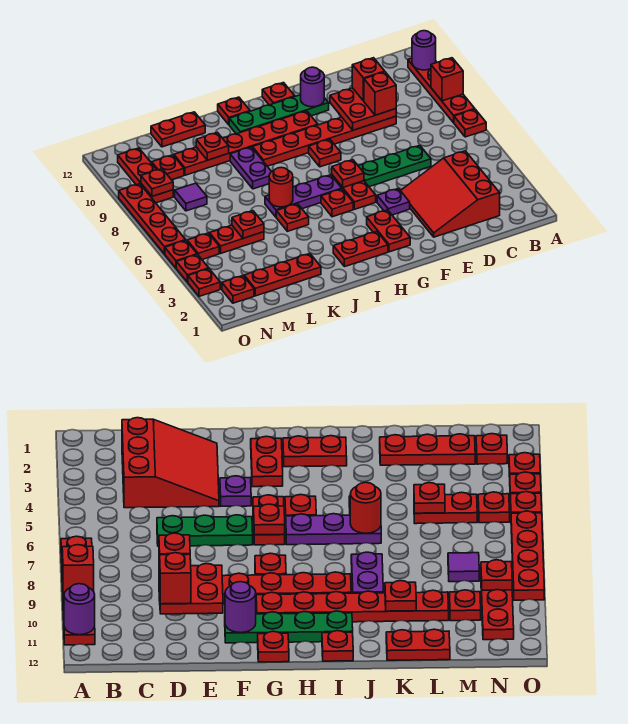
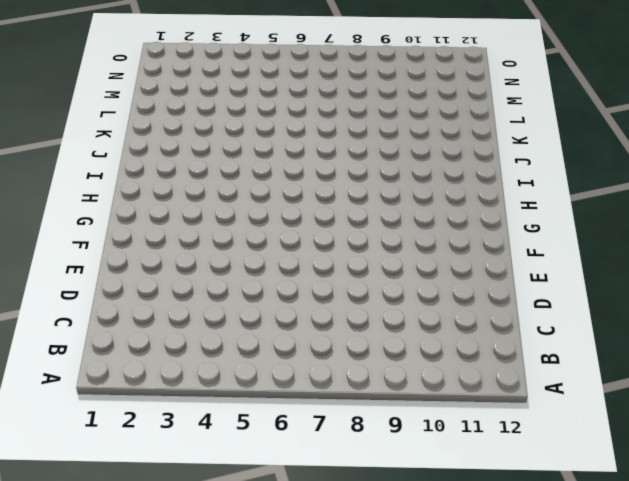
none -> red 1x1 plate [454,109,486,137]
none -> red 1x4 plate [408,58,475,123]
none -> red 3x3 slope [401,151,500,237]
none -> green 1x3 plate [359,146,431,187]

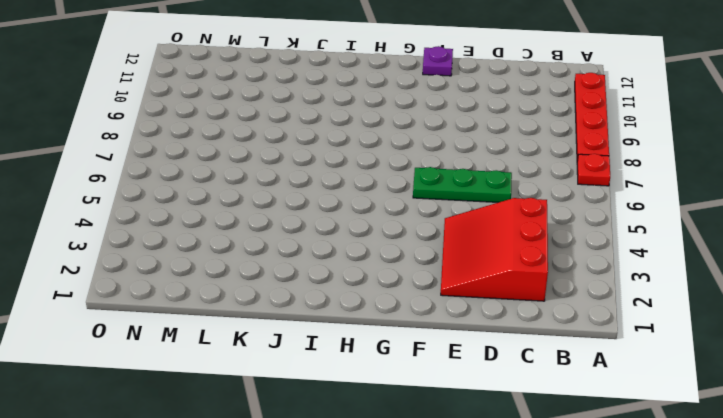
purple 1x1 plate [423,46,453,76] -> purple 1x1 plate moved to [377,188,410,215]
none -> red 1x6 plate [252,116,396,166]
none -> green 1x4 plate [229,95,329,134]
none -> red 1x2 plate [367,210,410,252]
none -> red 1x2 plate [332,175,376,209]

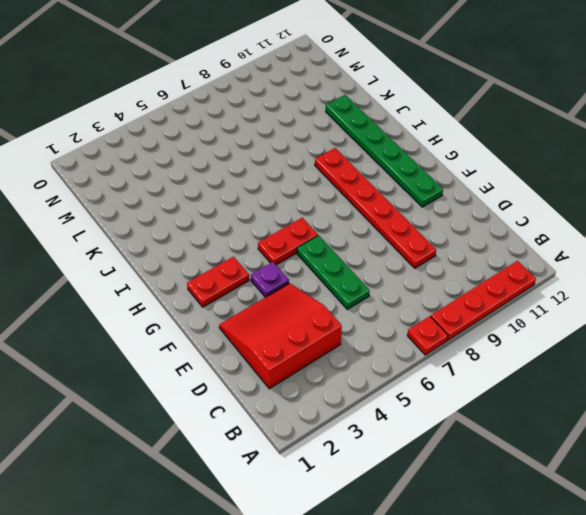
green 1x6 plate [326,95,443,207] -> green 1x4 plate [229,95,329,134]
none -> red 1x1 plate [309,139,341,167]
none -> red 1x6 plate [174,111,318,175]
none -> red 1x1 plate [262,83,295,105]
none -> red 1x2 plate [333,232,388,267]

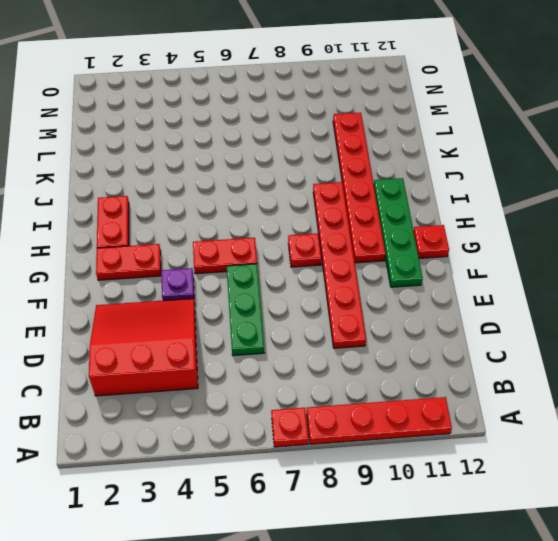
none -> red 1x1 plate [321,189,353,217]
none -> purple 1x3 plate [265,175,342,217]
none -> red 1x1 plate [218,97,250,125]
none -> red 1x1 plate [276,204,309,231]

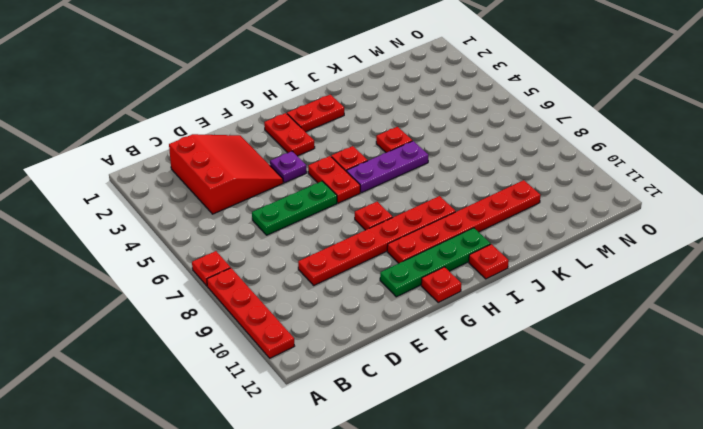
none -> purple 1x2 plate [230,147,272,189]
none -> red 1x3 plate [244,254,321,296]
none -> red 1x2 plate [151,112,205,147]
none -> red 1x2 plate [210,225,264,253]

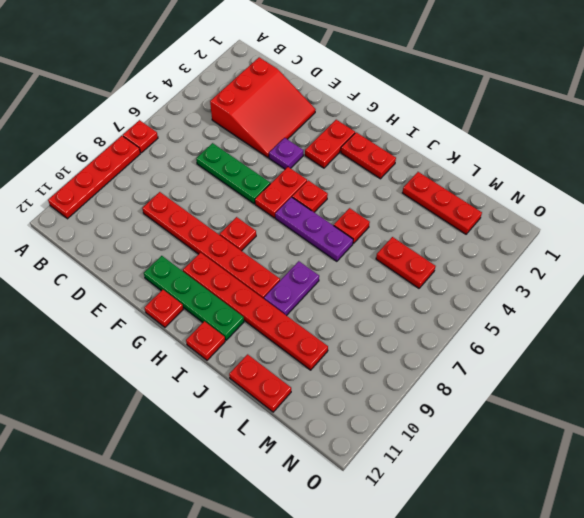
none -> purple 1x1 tile [175,183,207,211]
none -> red 1x1 plate [152,155,184,180]
none -> red 1x1 plate [222,276,254,303]
none -> red 1x1 plate [187,233,219,260]

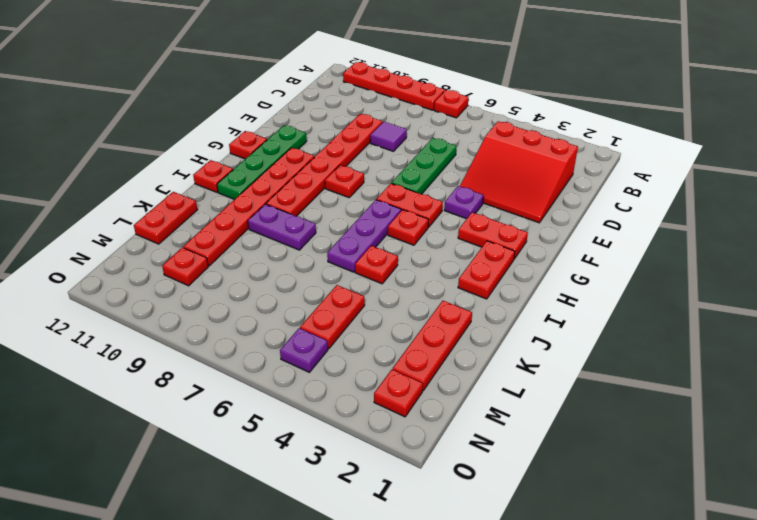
purple 1x1 tile [370,122,407,151] -> purple 1x1 tile moved to [175,183,207,211]
purple 1x1 plate [280,328,328,372] -> red 1x1 plate [187,233,219,260]
none -> red 1x3 plate [118,148,173,203]
none -> red 1x1 plate [188,269,220,296]
none -> red 1x1 plate [176,255,209,282]
none -> red 1x1 plate [165,240,197,268]

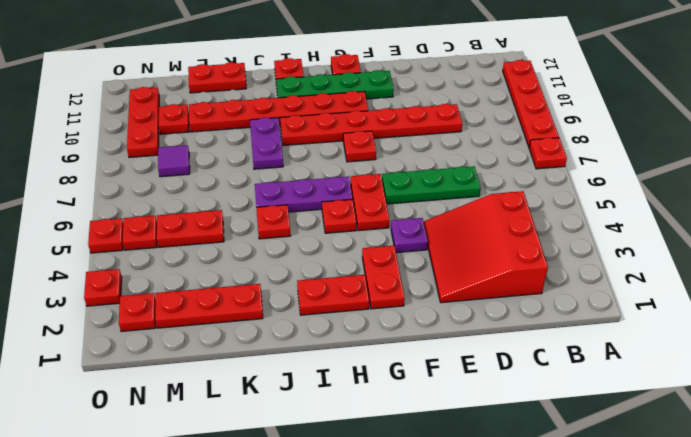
none -> red 1x1 plate [176,255,209,282]
none -> red 1x4 plate [119,184,186,254]
none -> red 1x1 brick [431,58,463,101]
none -> purple 1x1 round brick [412,31,436,70]

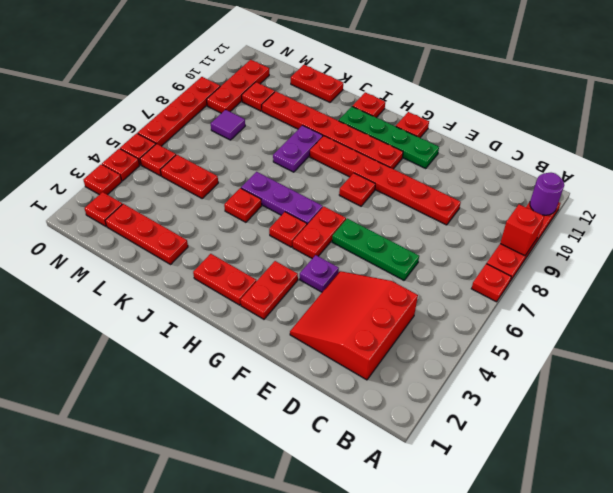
none -> red 2x2 plate [330,88,396,130]
none -> purple 1x1 round brick [301,67,324,107]
none -> red 1x1 plate [332,160,364,187]
none -> red 1x1 round brick [269,167,293,207]

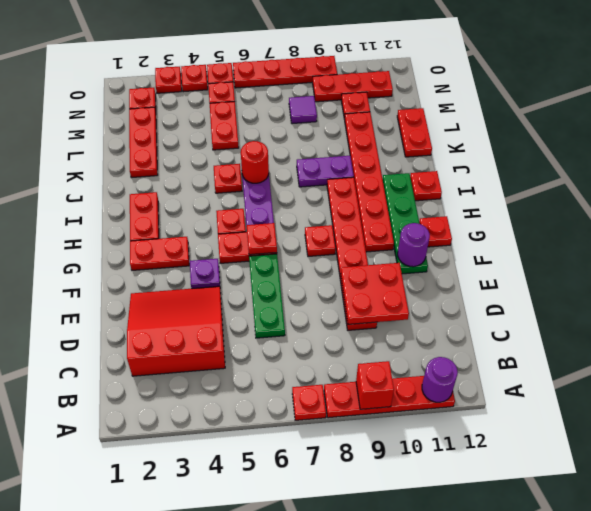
none -> red 1x1 plate [196,132,229,160]
none -> red 1x1 plate [232,211,264,238]
none -> red 1x1 plate [141,169,173,196]
none -> red 1x1 brick [364,72,396,115]

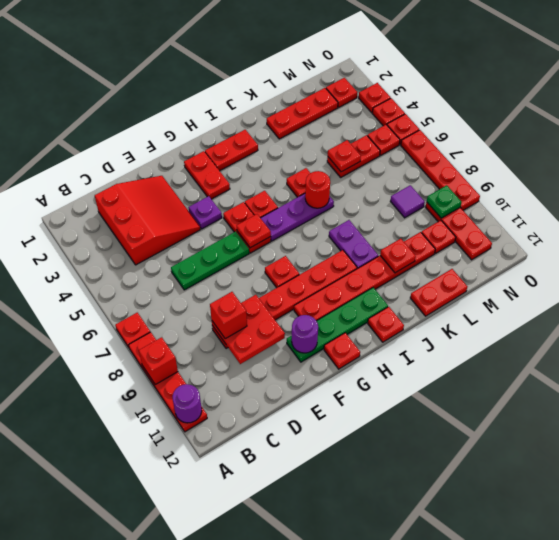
green 1x1 plate [427,185,462,218] -> red 1x1 plate [141,169,173,196]
none -> red 1x1 brick [352,58,385,101]

